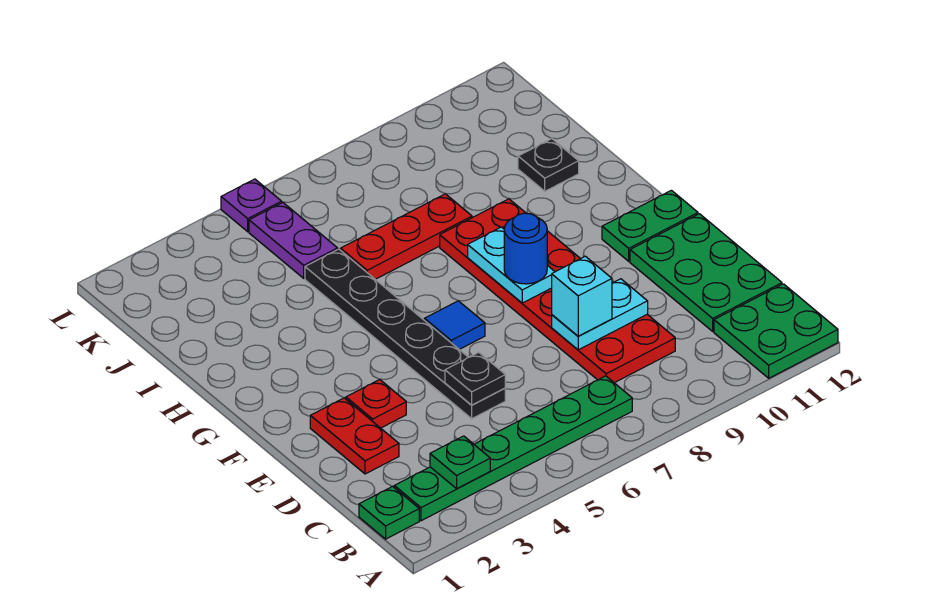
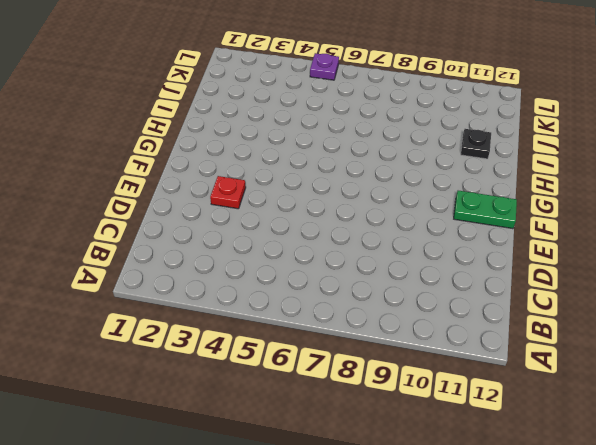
none -> green 2x2 plate [714,284,838,378]
none -> green 1x1 plate [359,486,419,539]
none -> green 1x6 plate [394,376,632,521]

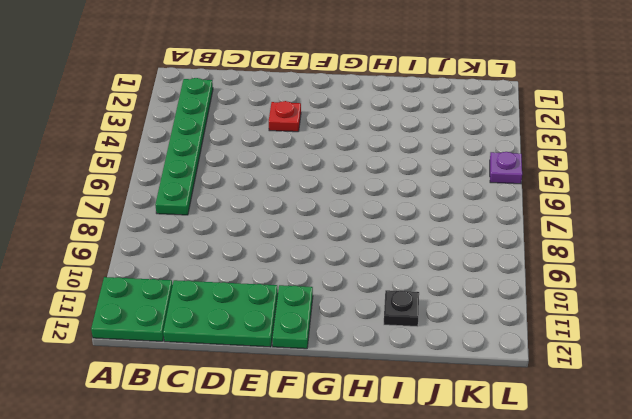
none -> green 1x1 plate [359,486,419,539]
none -> red 2x6 plate [440,199,675,383]
none -> red 1x2 plate [310,398,399,474]

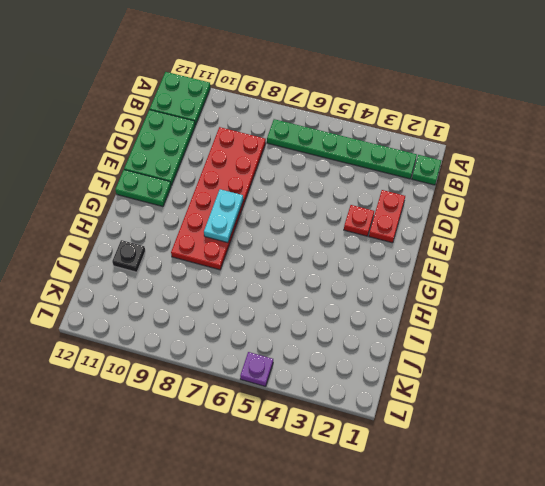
none -> black 1x6 plate [305,249,505,419]
none -> blue 1x1 tile [425,301,485,350]
none -> red 1x3 plate [341,194,472,279]

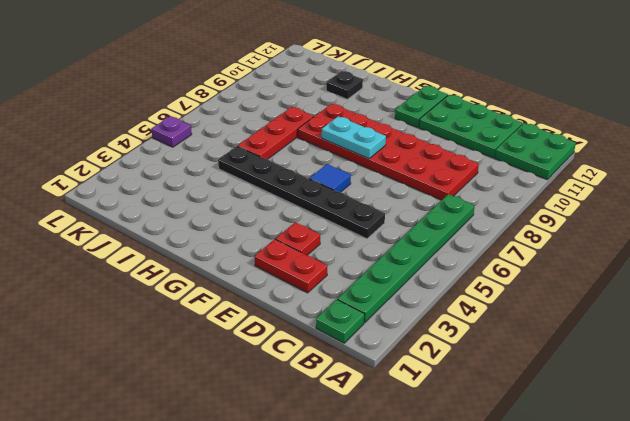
none -> purple 1x2 plate [249,203,338,278]
none -> green 1x1 plate [430,436,490,489]
none -> black 1x1 plate [445,352,505,405]

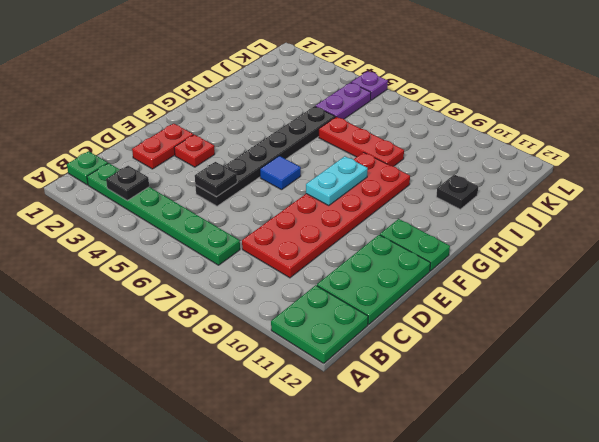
black 1x1 plate [106,166,149,201] -> green 1x1 plate [430,436,490,489]
none -> cyan 1x2 plate [552,279,648,350]
none -> cyan 1x1 brick [552,256,612,336]
none -> blue 1x1 round brick [504,213,547,284]

